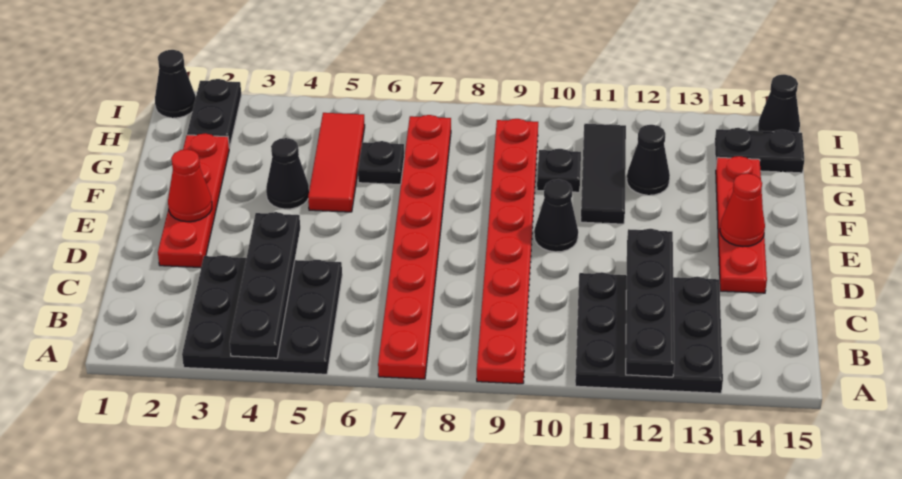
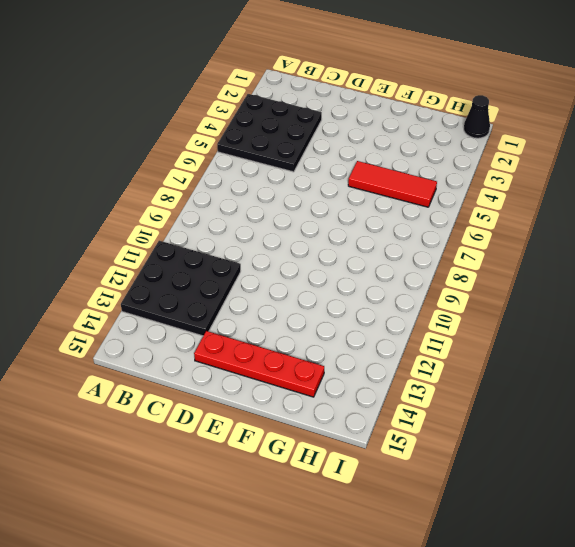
none -> red 1x8 plate [378,115,451,379]
none -> red 1x8 plate [477,119,538,384]
none -> red 1x4 plate [158,133,229,268]

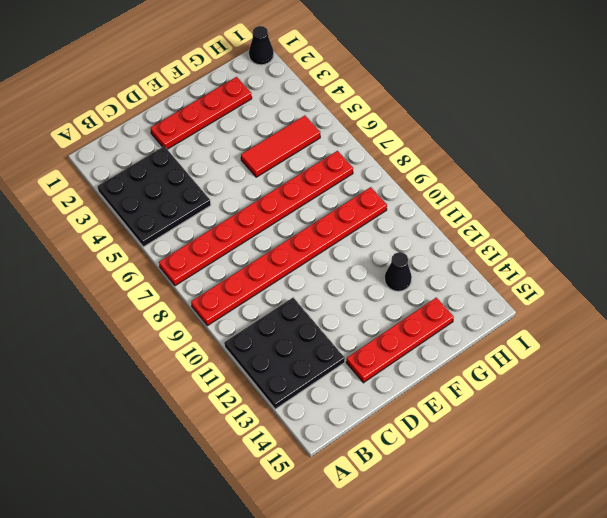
none -> black 1x1 cone [534,180,578,252]
none -> black 1x1 cone [266,138,309,209]
none -> black 1x3 tile [581,124,626,224]

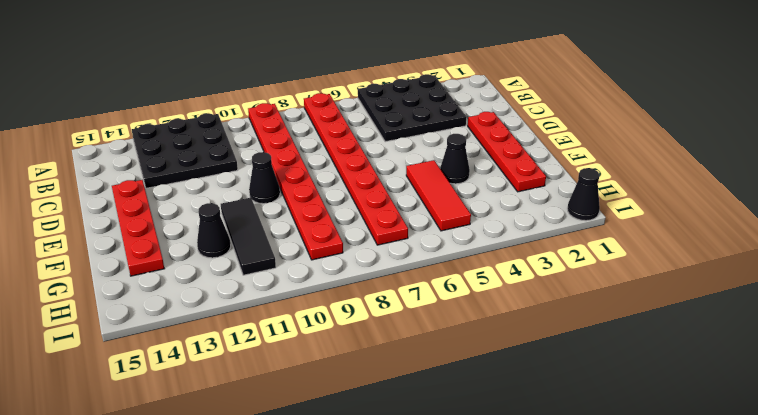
none -> black 1x1 plate [358,141,404,185]
none -> black 1x1 plate [537,149,581,192]
none -> black 1x2 plate [187,79,241,148]

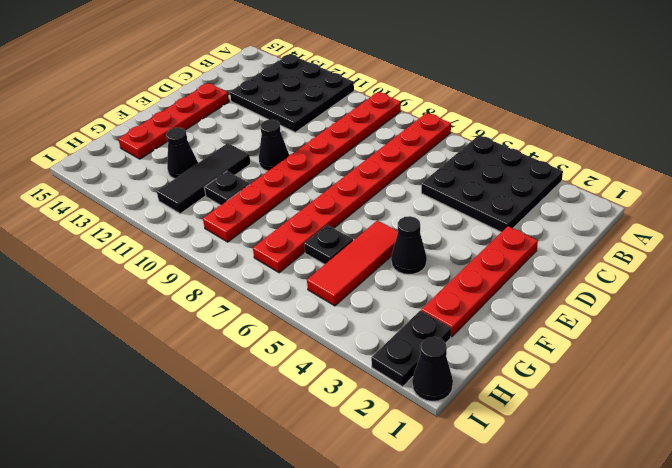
none -> black 1x2 plate [715,128,804,173]
none -> black 1x1 cone [758,75,800,133]
none -> black 1x4 plate [230,212,300,358]

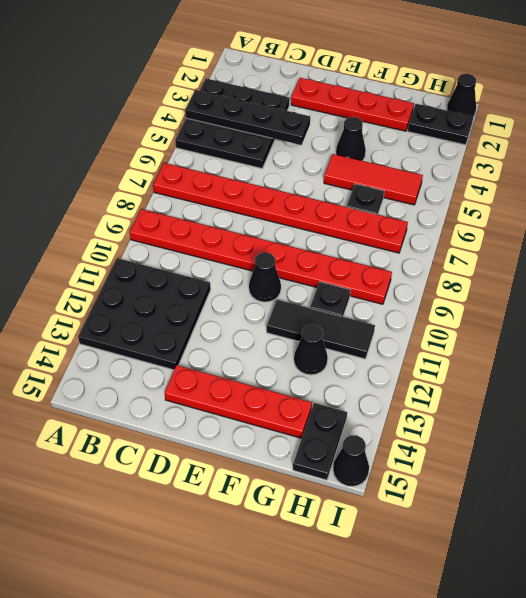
none -> black 1x4 plate [626,229,674,377]
none -> red 1x1 cone [168,149,212,222]
none -> red 1x1 cone [720,173,765,247]

